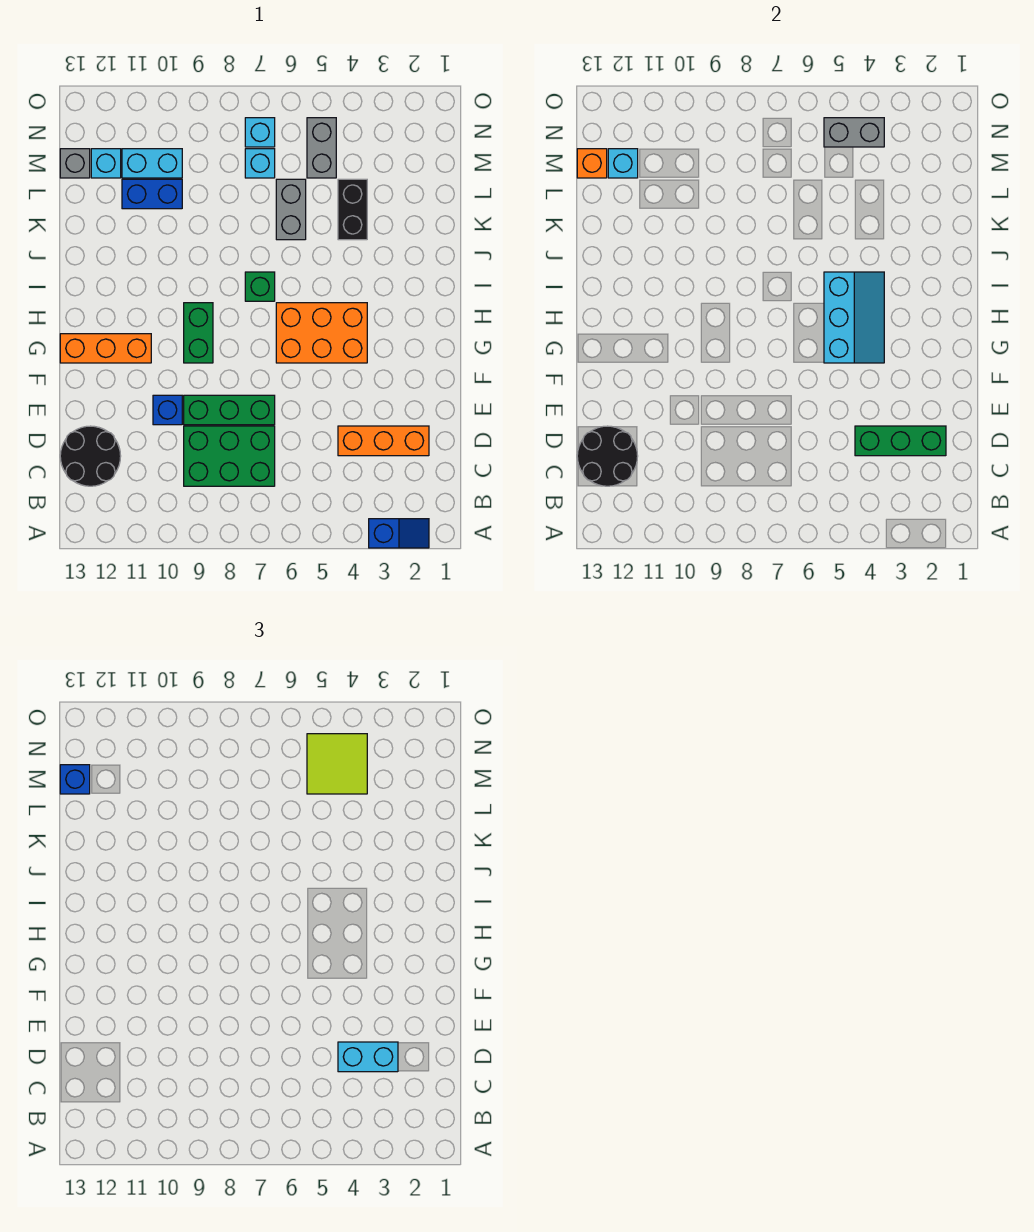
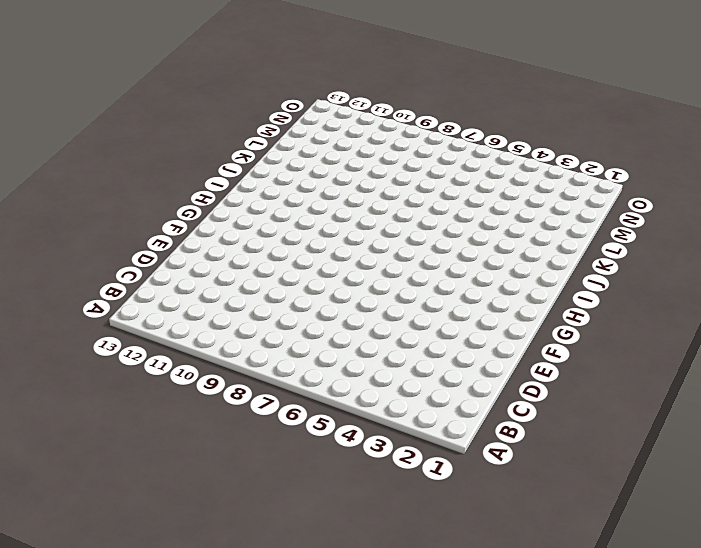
none -> blue 1x2 slope [369,519,429,548]
none -> green 2x3 brick [184,426,275,486]
none -> black 2x2 round brick [60,426,121,486]

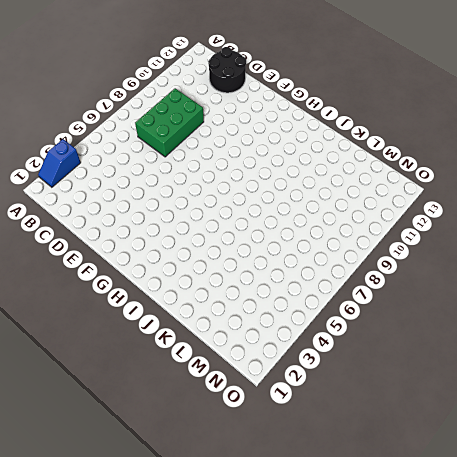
none -> orange 1x3 brick [338,426,429,456]
none -> green 1x3 brick [184,395,275,425]
none -> blue 1x1 brick [153,395,182,425]

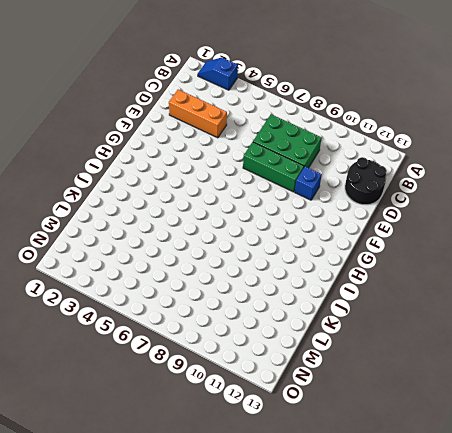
none -> orange 2x3 brick [276,303,367,363]
none -> green 1x2 brick [184,303,213,363]
none -> orange 1x3 brick [60,334,151,363]

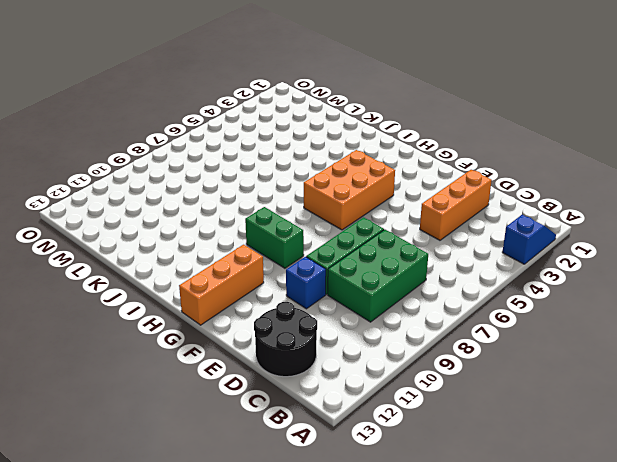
none -> green 1x1 brick [245,272,275,301]
none -> black 1x2 brick [338,179,367,240]
none -> grey 1x2 brick [276,179,306,240]

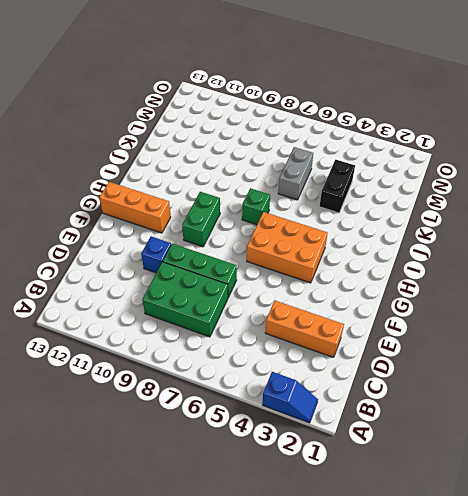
none -> black 2x2 round brick [60,426,121,486]
none -> blue 1x2 brick [122,179,182,209]
none -> grey 1x2 brick [307,118,336,178]

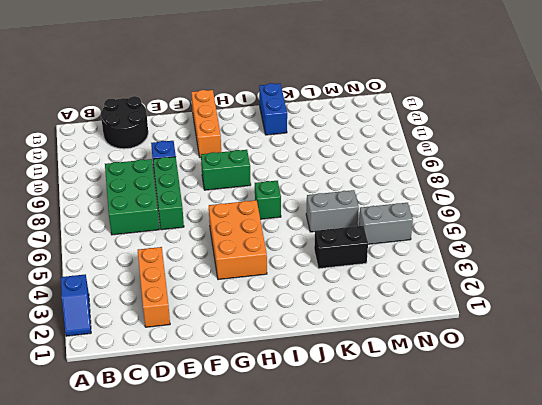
blue 1x2 brick [259,83,287,135] -> blue 1x2 brick moved to [122,179,182,209]
none -> cyan 1x1 brick [245,149,275,178]
none -> cyan 1x2 brick [122,149,182,178]
none -> cyan 1x1 brick [91,149,121,178]

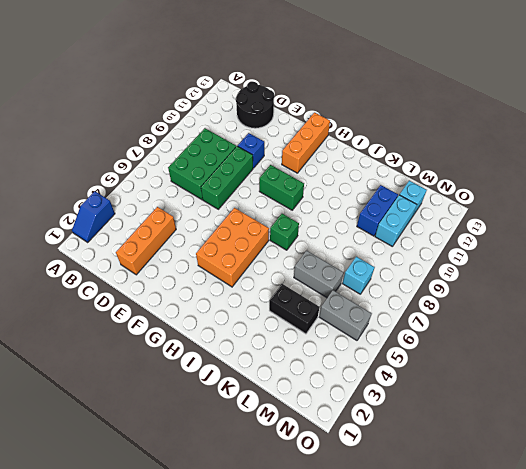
none -> grey 1x1 brick [60,149,90,178]
none -> cyan 1x1 brick [245,118,275,147]
none -> black 2x2 round brick [577,426,638,486]

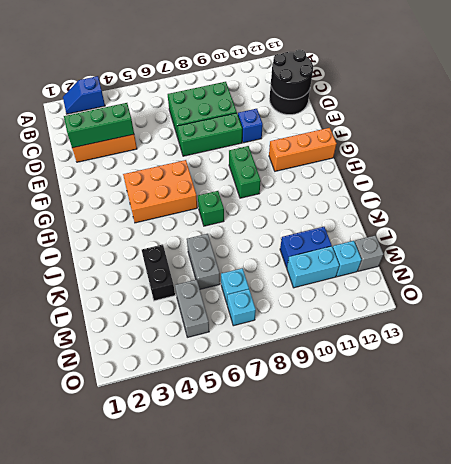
none -> cyan 2x3 slope [824,272,884,363]
none -> cyan 1x1 brick [608,149,638,178]
none -> orange 1x1 brick [577,149,607,178]

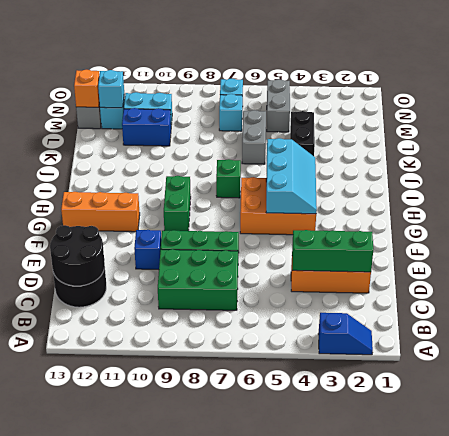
none -> grey 1x2 brick [824,118,884,147]
none -> cyan 1x2 brick [338,1042,398,1072]
none -> lime 2x2 tile [307,734,367,794]

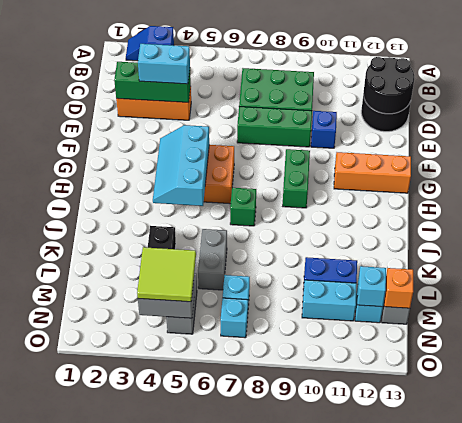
none -> blue 1x1 brick [60,765,90,794]

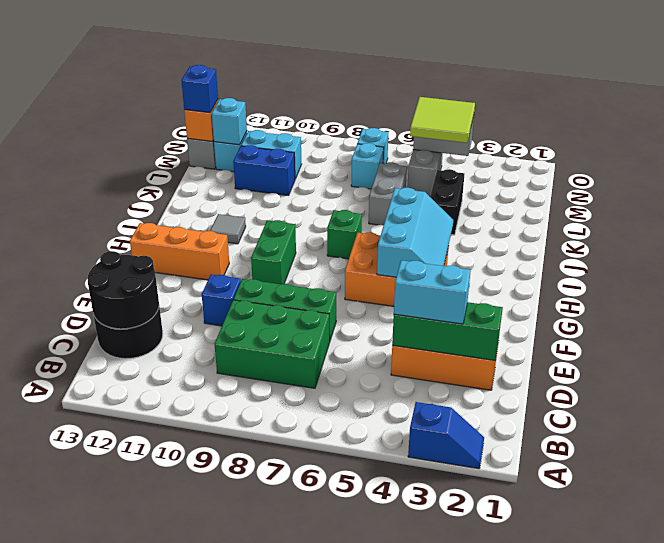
grey 1x1 tile [210,214,246,244] -> none

